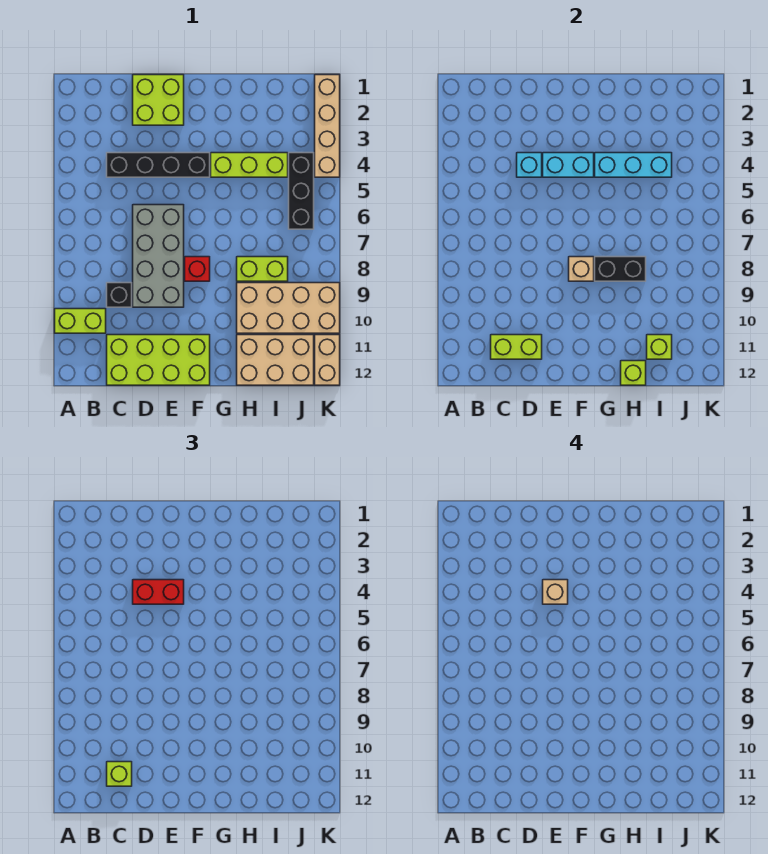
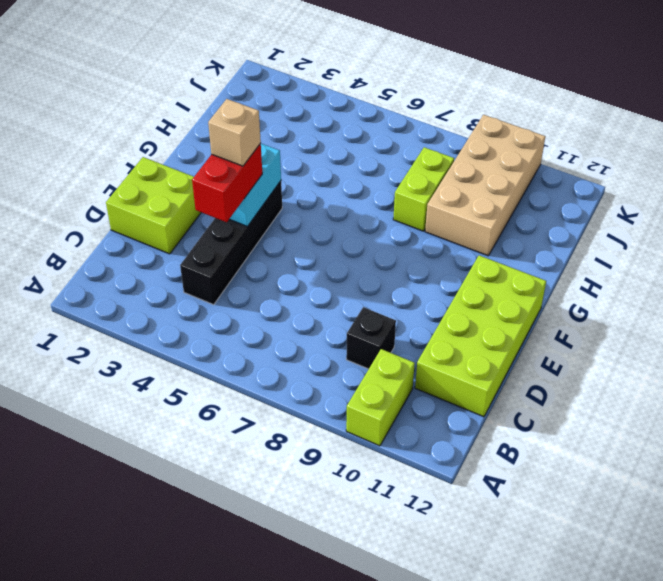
none -> grey 2x4 brick [133,205,184,307]
none -> red 1x1 brick [185,257,210,281]
none -> lime 1x3 brick [211,153,288,177]

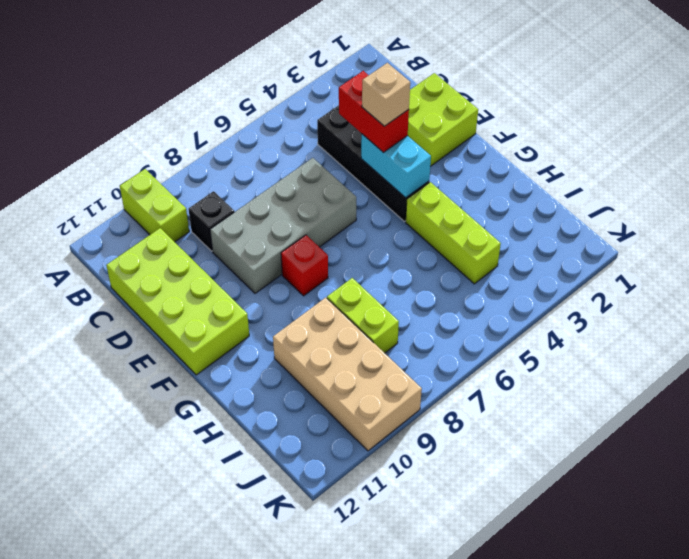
none -> tan 2x3 brick [237,335,314,385]
none -> black 1x3 brick [289,153,314,229]
none -> tan 1x4 brick [315,75,340,177]

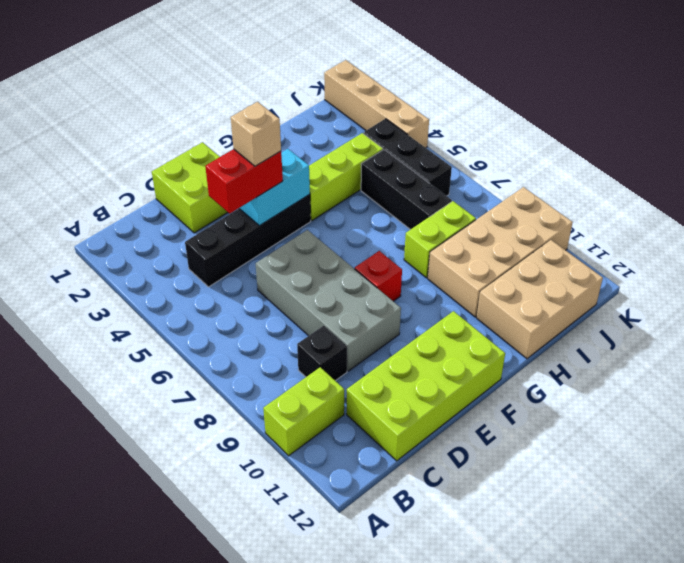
black 1x3 brick [361,149,452,230] -> none
none -> tan 1x2 brick [315,335,340,385]
none -> lime 1x2 brick [491,335,542,359]
none -> cyan 1x1 brick [517,153,542,177]

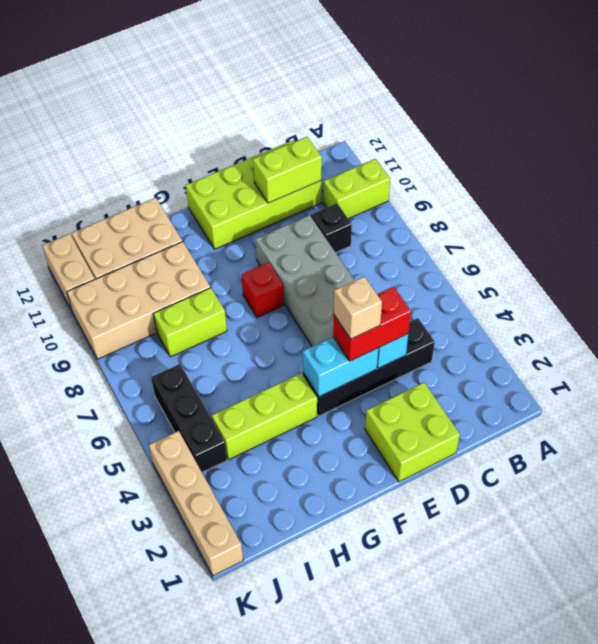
none -> tan 1x1 brick [569,257,594,281]
none -> cyan 1x3 brick [595,153,672,177]
none -> black 1x2 brick [595,257,646,281]

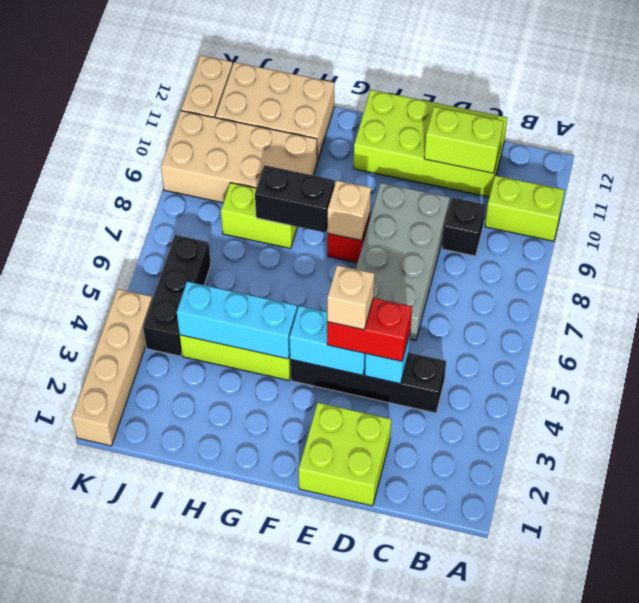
none -> lime 1x1 brick [621,361,646,385]
none -> lime 1x1 brick [647,335,672,359]
none -> lime 1x1 brick [107,762,132,786]

